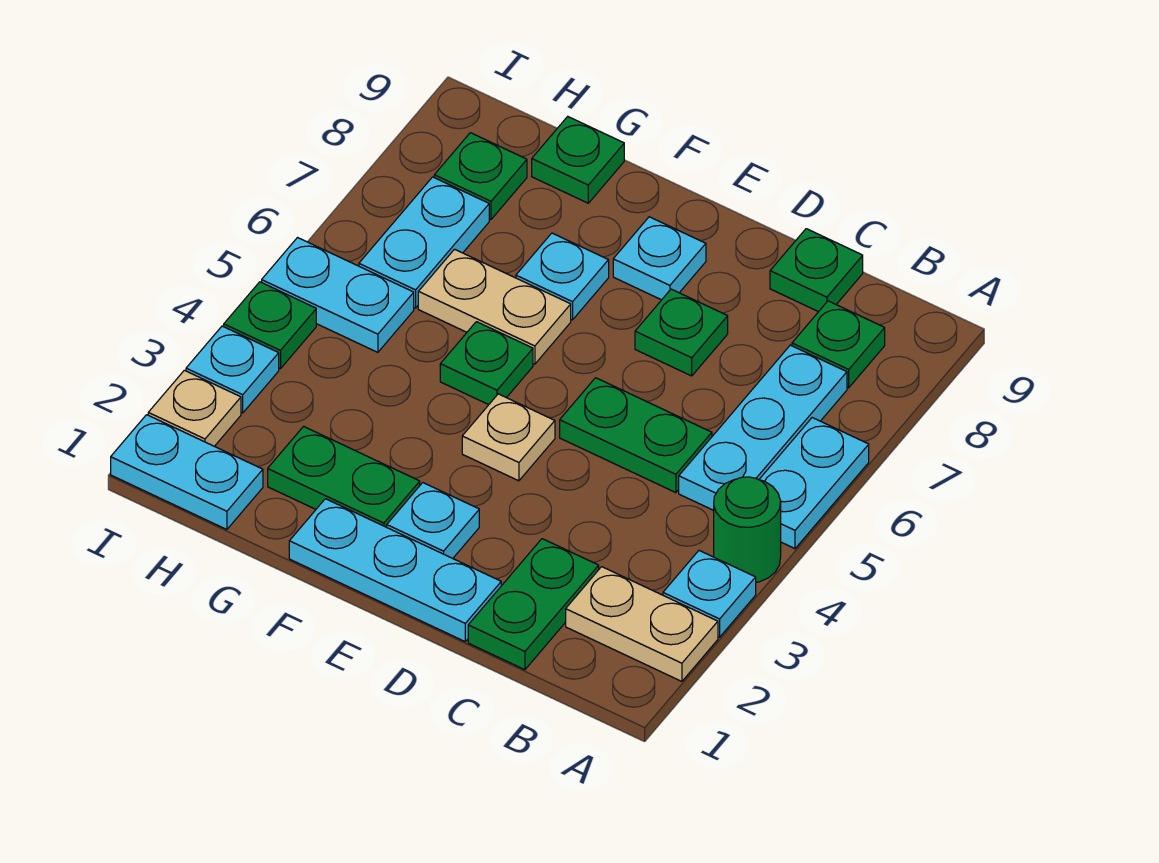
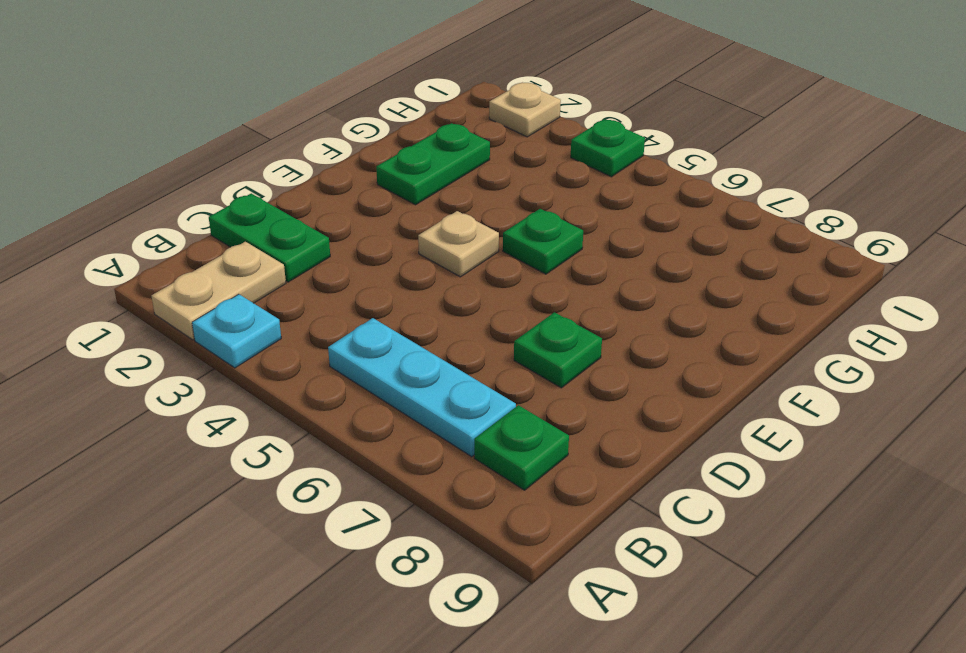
none -> green 1x1 round brick [714,477,781,582]
none -> cyan 1x2 plate [759,418,869,549]
none -> green 1x2 plate [560,378,712,493]

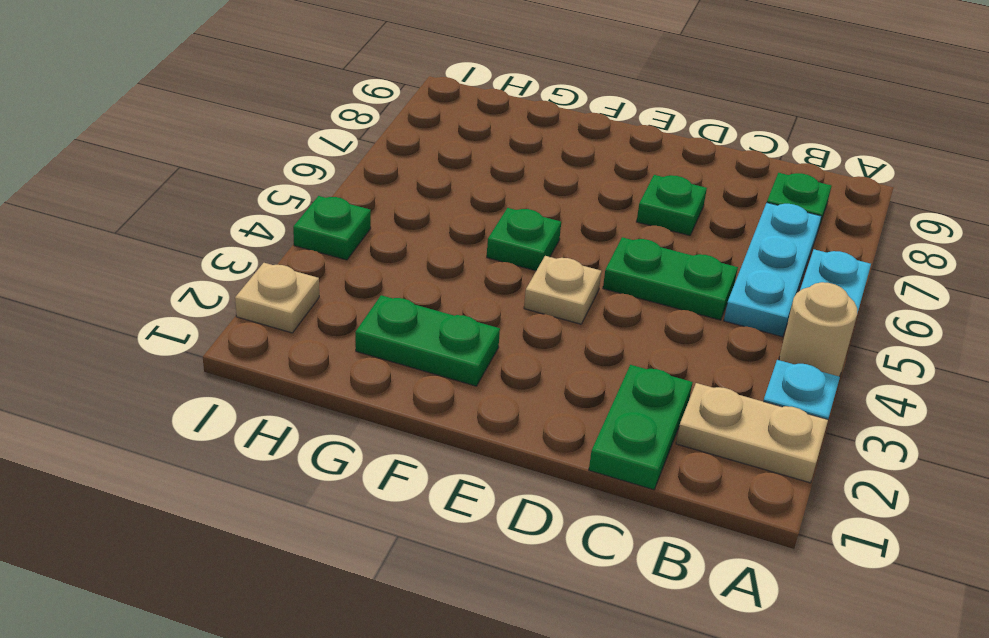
tan 1x1 round brick [779,282,857,377] -> green 1x1 round brick [714,477,781,582]
none -> green 1x1 plate [770,229,863,312]
none -> cyan 1x3 plate [289,499,501,641]
none -> cyan 1x1 plate [387,483,479,558]

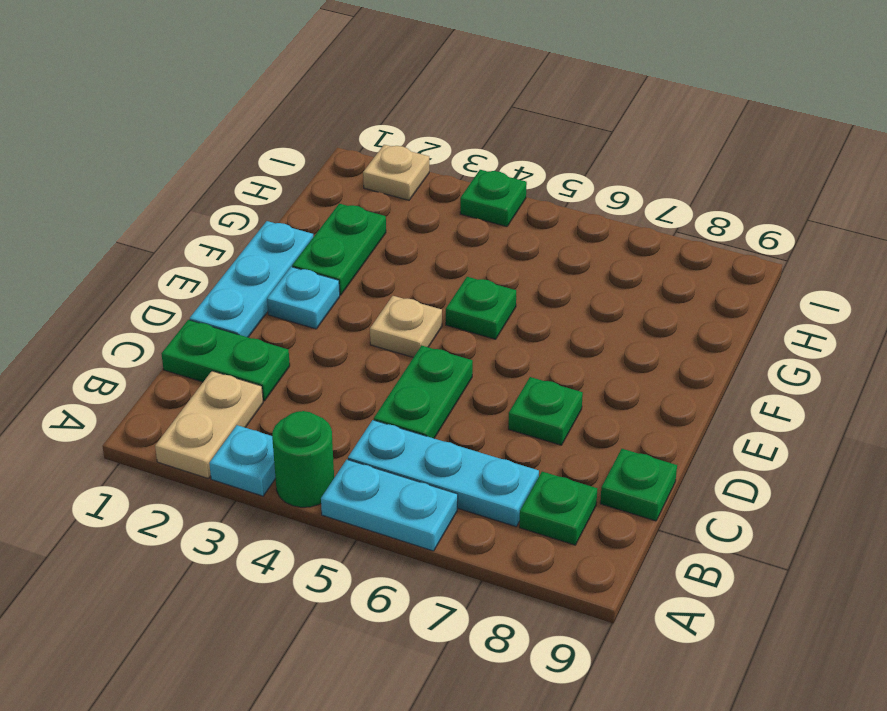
none -> cyan 1x1 plate [613,217,706,300]
none -> tan 1x2 plate [418,249,571,364]
none -> cyan 1x1 plate [516,233,609,320]

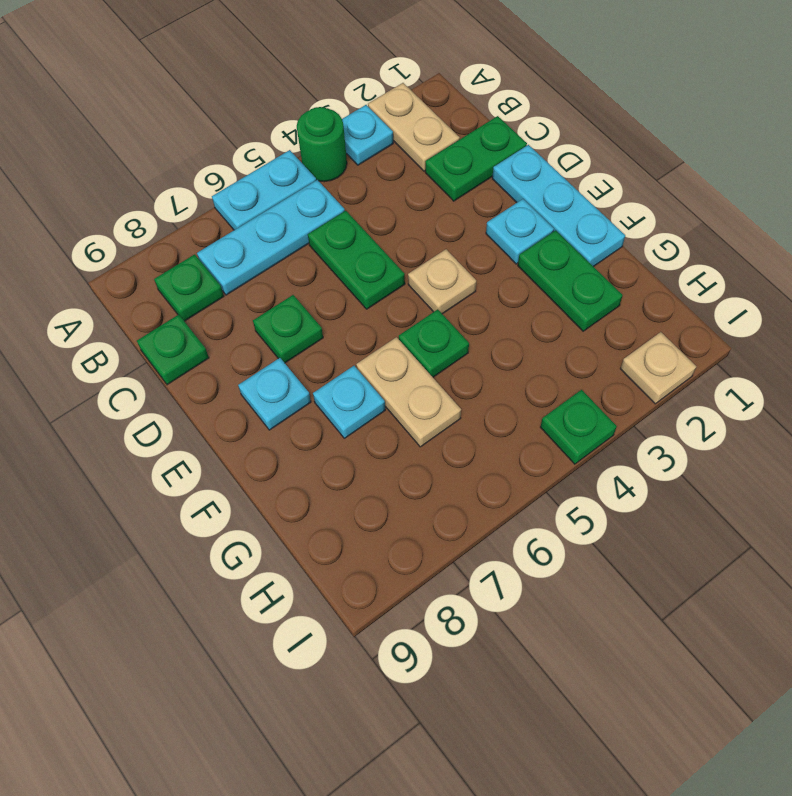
none -> green 1x1 plate [532,117,624,203]
none -> cyan 1x2 plate [111,415,263,530]
none -> cyan 1x2 plate [262,238,414,352]

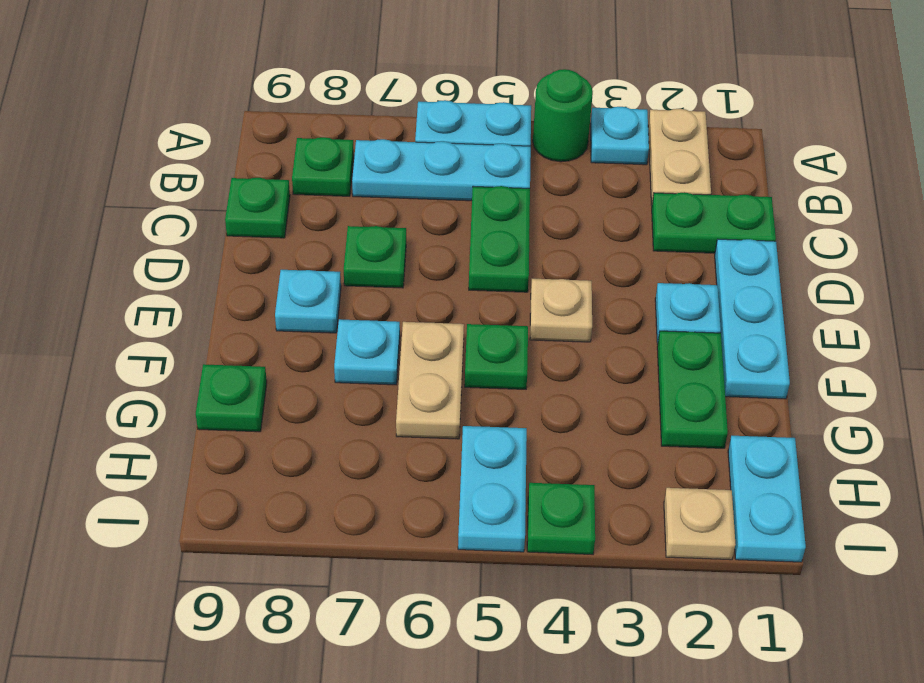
none -> cyan 1x2 plate [359,177,489,308]
none -> green 1x1 plate [434,133,527,219]
none -> cyan 1x1 plate [186,326,279,413]

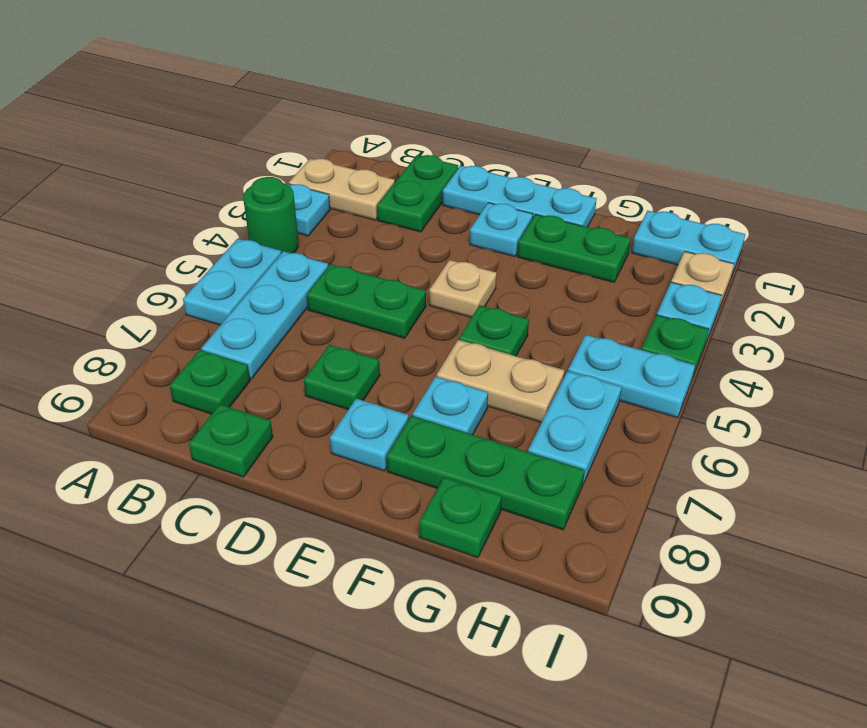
green 1x3 plate [387,416,585,530] -> green 1x1 plate [434,133,527,219]

